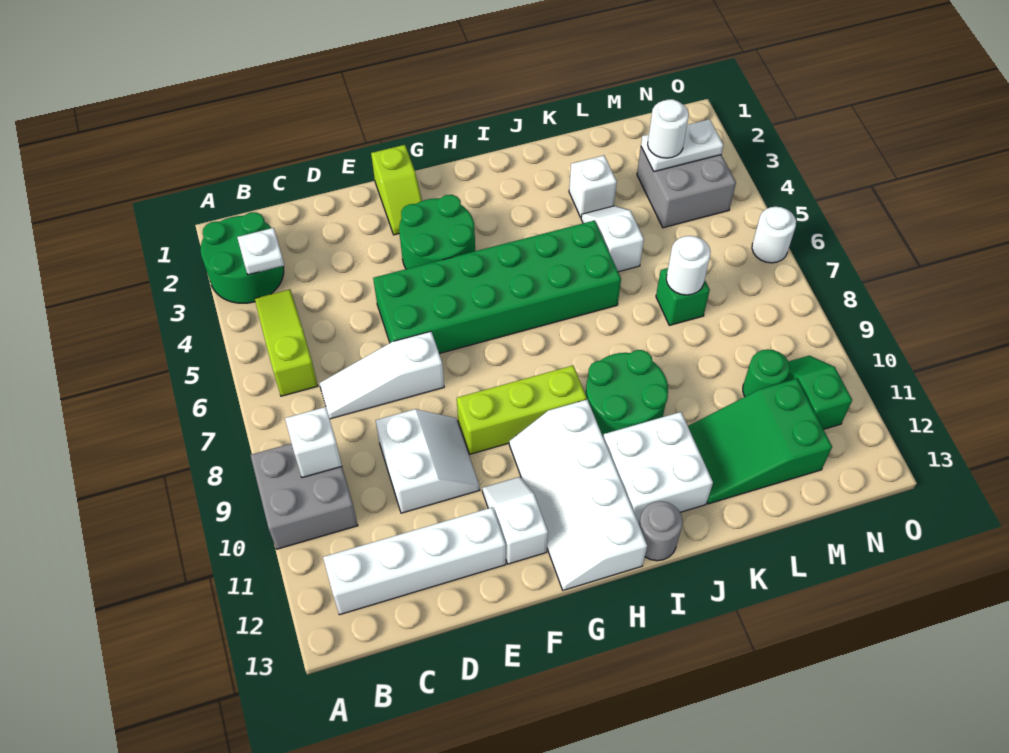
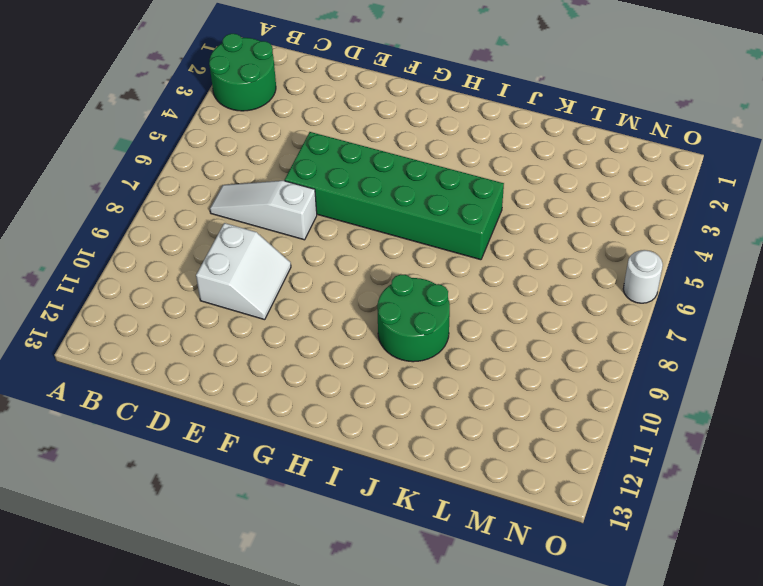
none -> grey 2x2 brick [251,443,358,549]
none -> lime 1x3 slope [255,289,318,396]
none -> white 1x4 brick [323,507,506,615]

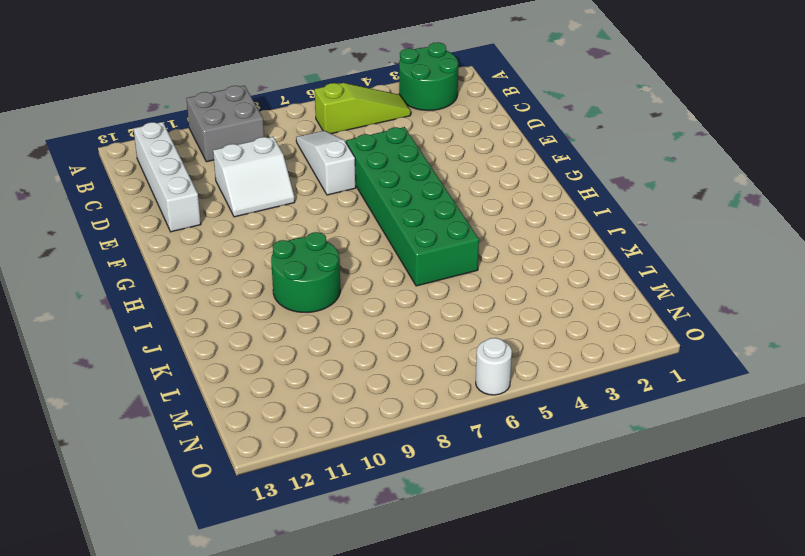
none -> lime 1x2 slope [371,145,422,235]
none -> green 2x2 round brick [399,195,475,269]
none -> lime 1x3 brick [457,366,587,454]

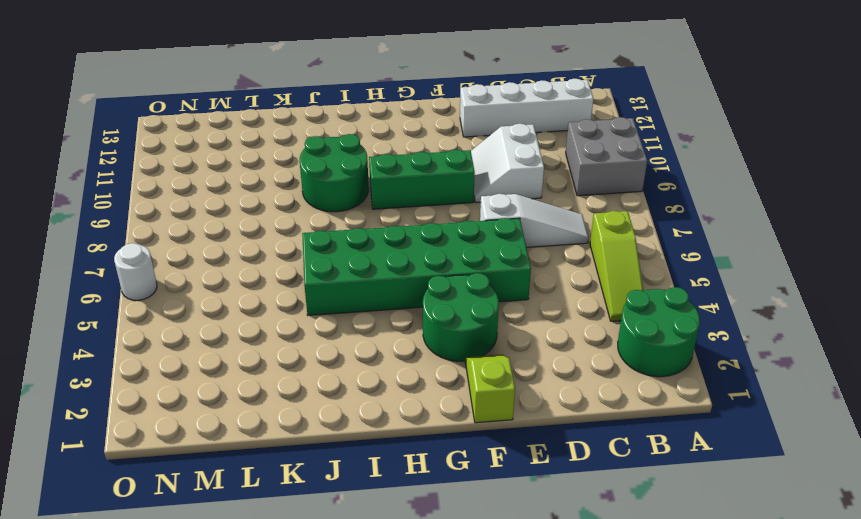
green 1x3 brick [369,150,475,209] -> lime 1x3 brick [457,366,587,454]
none -> white 1x2 slope [482,477,548,564]
none -> white 2x4 slope [509,400,647,590]
none -> white 2x2 brick [603,412,713,524]

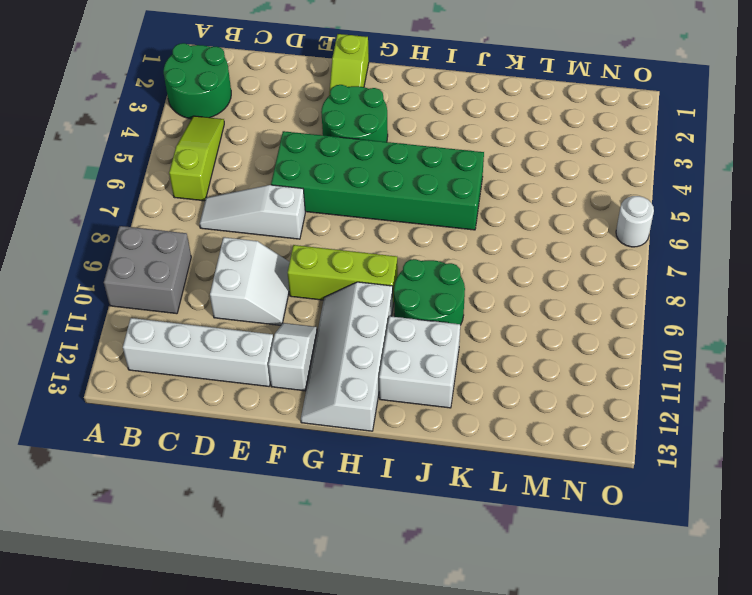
none -> grey 1x1 round brick [639,501,683,561]
none -> white 1x1 brick [569,155,617,217]
none -> white 1x2 slope [581,206,644,272]

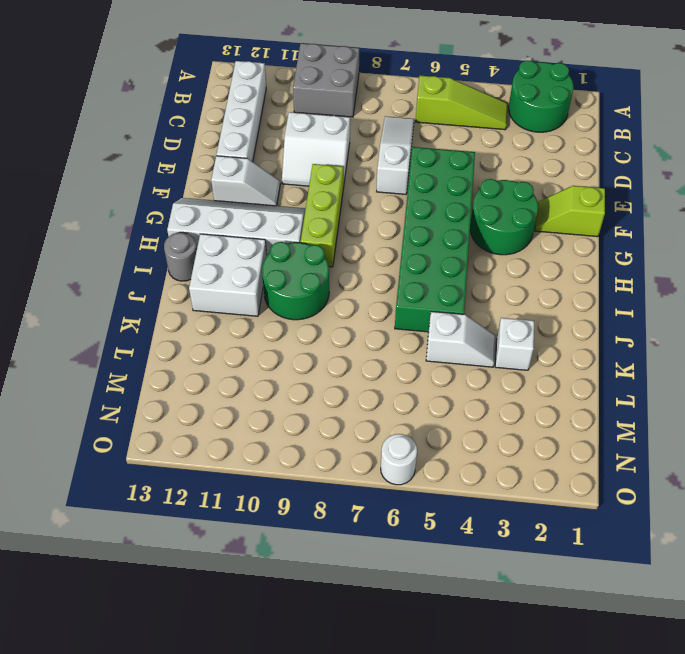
none -> green 2x3 slope [688,379,832,504]
none -> green 1x1 brick [656,268,710,325]
none -> grey 2x2 brick [637,147,736,228]

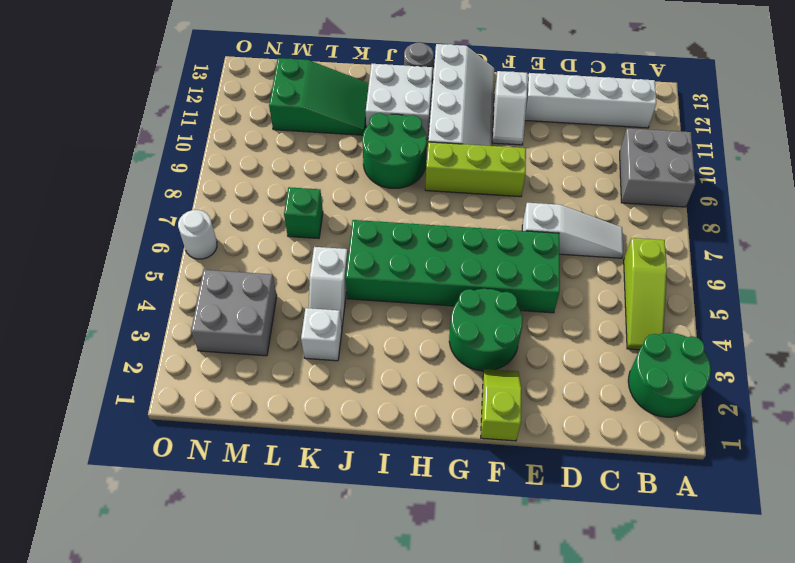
none -> white 2x2 slope [375,409,480,513]
none -> green 1x1 round brick [743,349,790,397]
none -> green 1x2 slope [786,356,852,429]

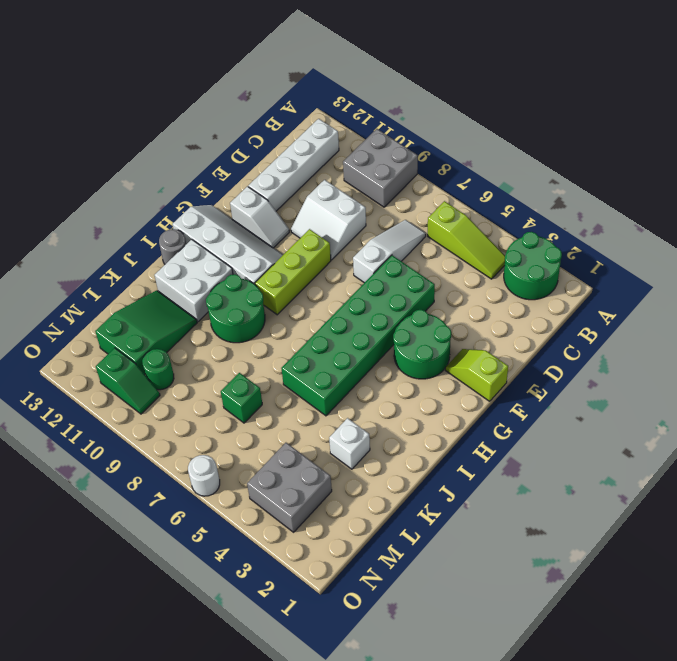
none -> white 1x2 slope [581,206,644,272]
none -> white 1x1 plate [237,228,284,275]
none -> white 1x1 brick [285,407,342,478]

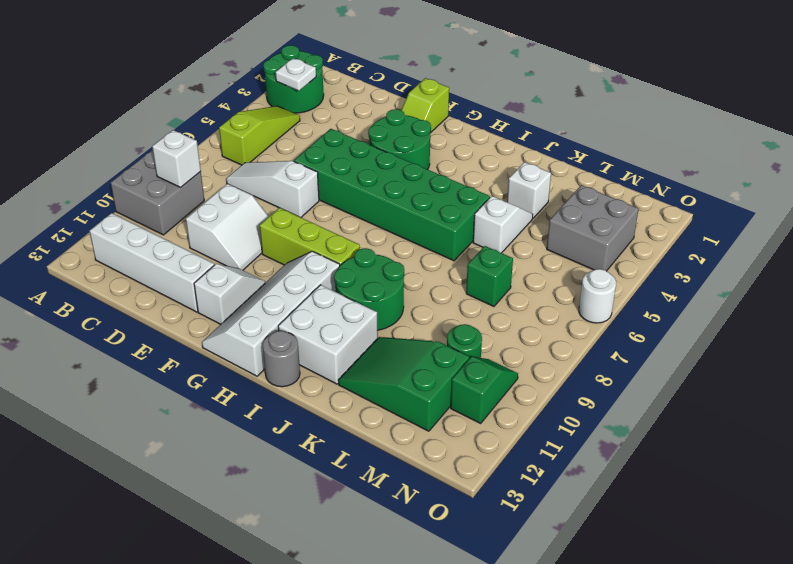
none -> white 1x1 round brick [666,236,711,295]
none -> white 1x2 plate [641,119,723,172]
none -> white 1x1 round brick [648,99,689,158]

